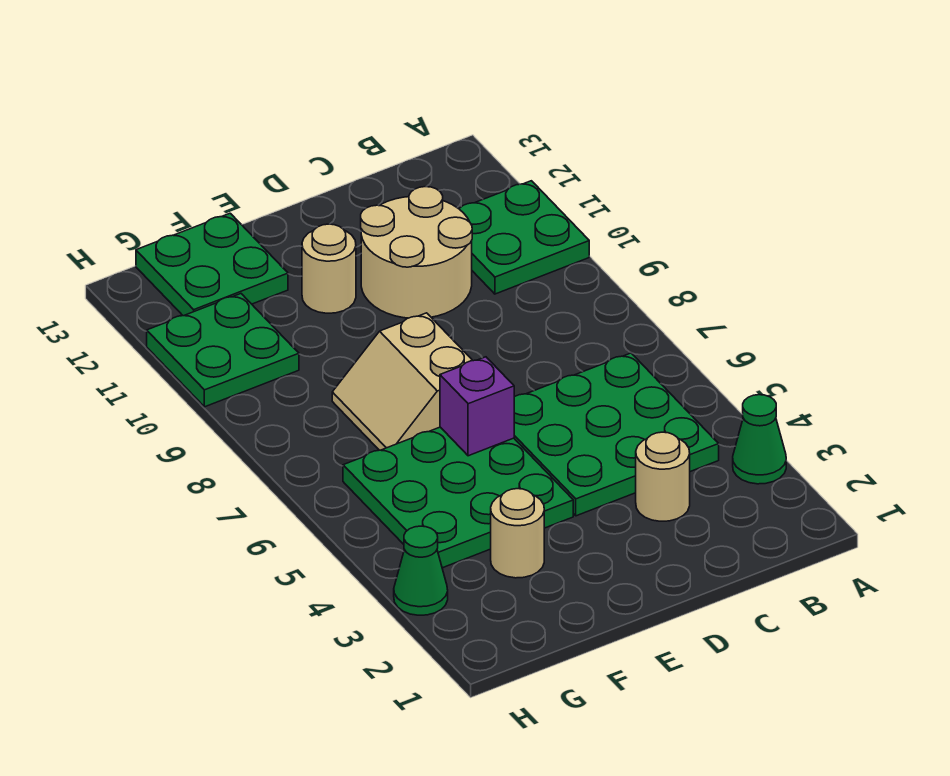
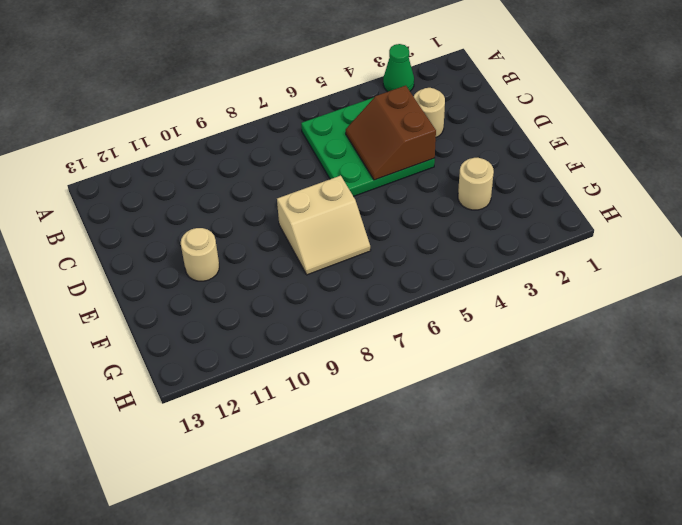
brown 2x2 slope [346,86,436,180] -> none
none -> green 2x2 plate [459,181,589,294]
none -> tan 2x2 round brick [361,187,472,318]
none -> green 3x3 plate [343,427,573,568]

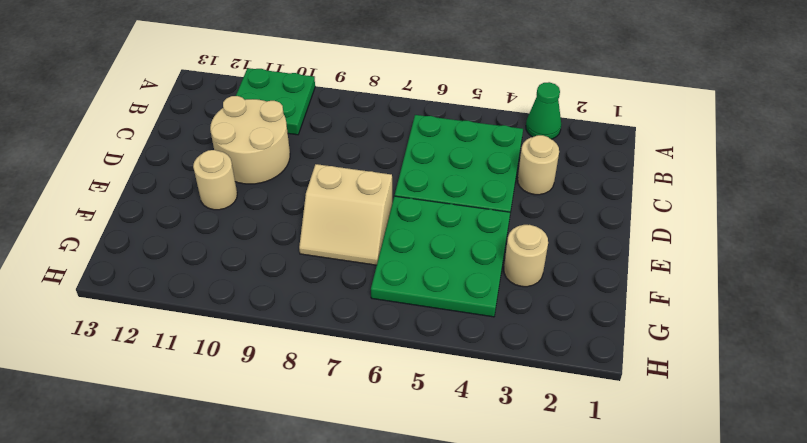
none -> green 2x2 plate [136,213,288,316]
none -> green 2x2 plate [147,294,299,407]
none -> green 1x1 cone [394,526,448,615]

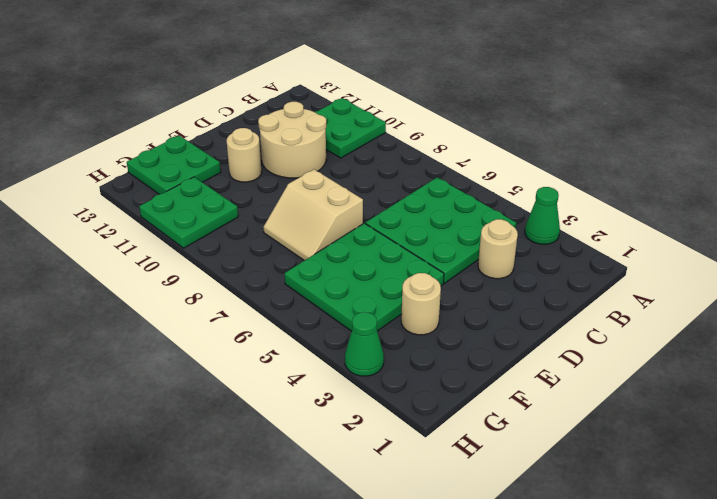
none -> purple 1x1 brick [440,357,514,456]

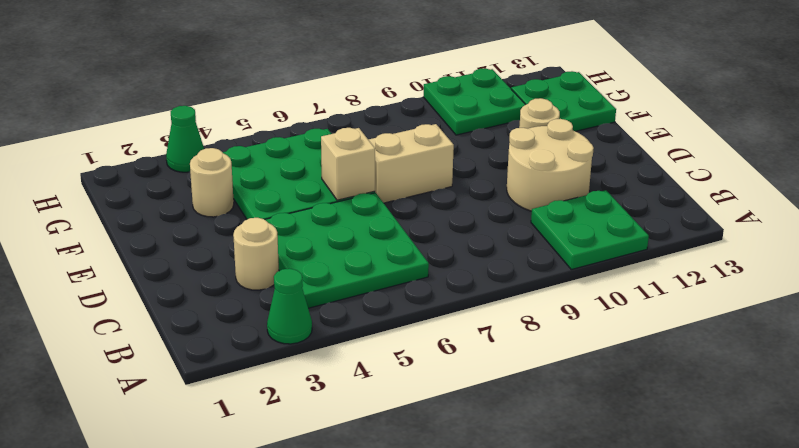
tan 1x1 brick [321,128,375,200] -> purple 1x1 brick [440,357,514,456]

